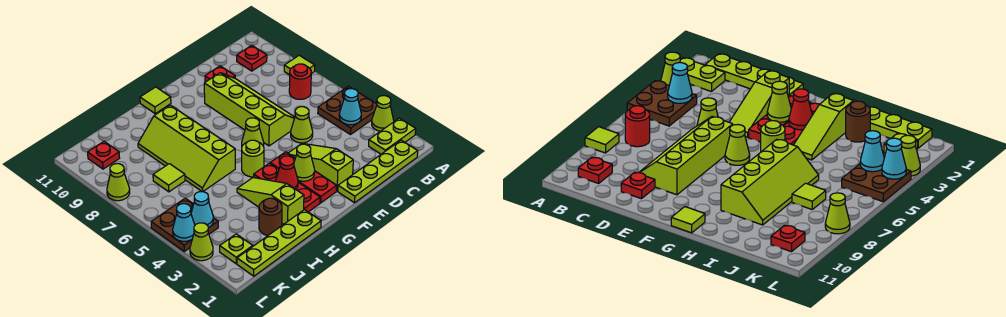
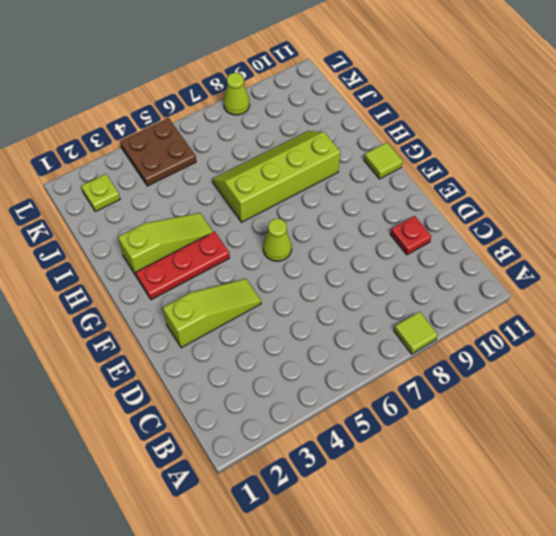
none -> lime 1x2 plate [369,118,416,154]
none -> lime 1x1 cone [372,96,394,131]
none -> brown 2x2 plate [318,86,377,134]
none -> lime 1x4 plate [338,140,418,203]

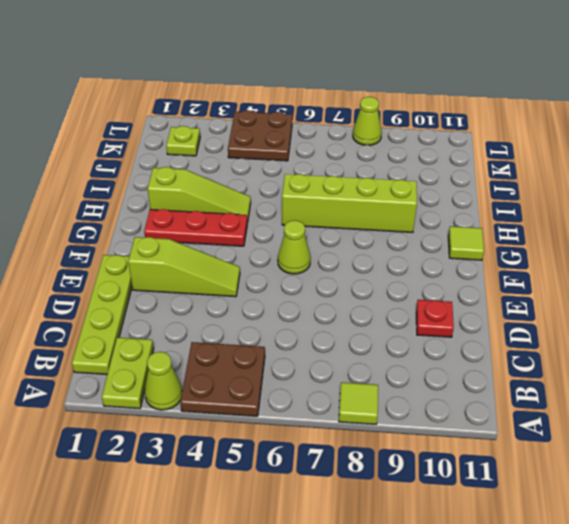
none -> red 1x1 round brick [289,64,311,99]
none -> red 1x1 plate [237,45,267,71]
none -> lime 1x1 cone [291,107,313,143]
none -> lime 2x4 slope [204,73,295,146]

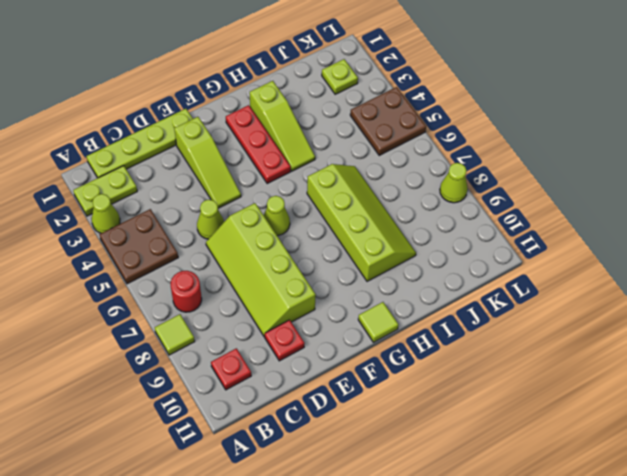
none -> red 1x3 plate [270,152,337,203]
none -> lime 1x1 round brick [242,140,264,177]
none -> lime 1x4 plate [237,209,321,276]
none -> brown 1x1 round brick [259,198,282,235]

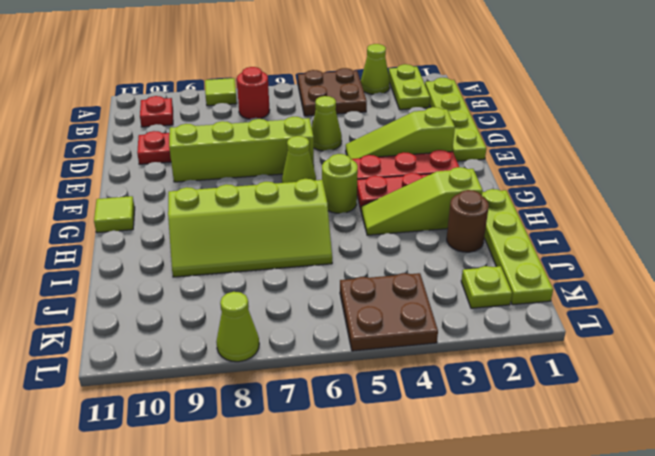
none -> lime 1x1 tile [153,164,185,192]
none -> red 1x1 plate [88,142,119,169]
none -> lime 1x1 cone [190,223,213,261]
none -> cyan 1x1 cone [339,89,361,125]

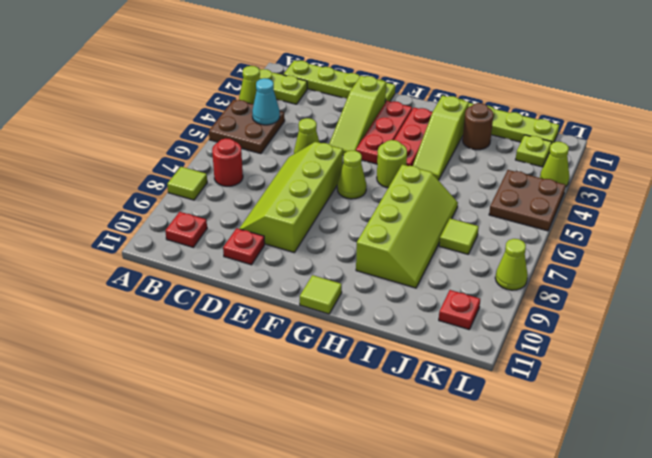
none -> lime 1x1 cone [294,144,315,181]
none -> red 1x1 cone [276,156,298,189]
none -> cyan 1x1 cone [191,192,213,228]
none -> cyan 1x1 cone [173,204,195,241]

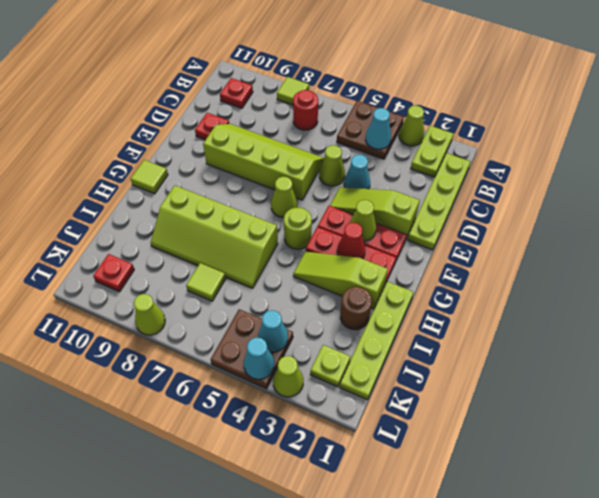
cyan 1x1 cone [344,155,370,189] -> none

